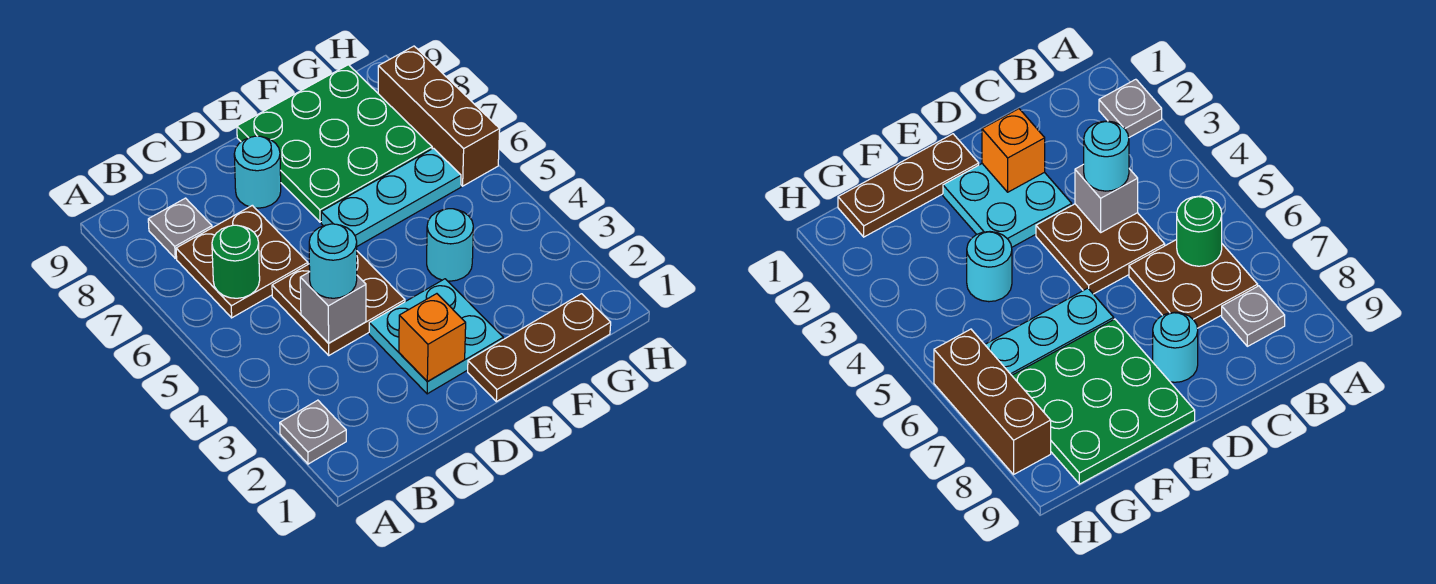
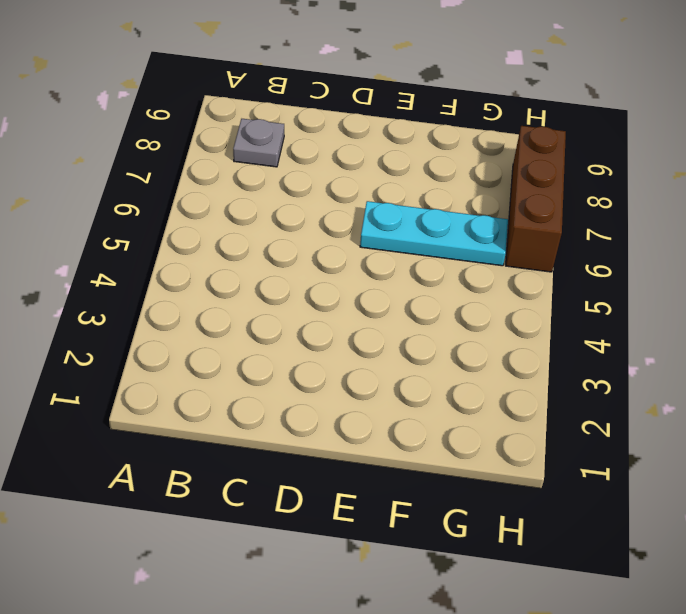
none -> grey 1x1 plate [280,400,346,464]
none -> brown 2x2 plate [176,205,308,318]
none -> brown 2x2 plate [272,251,405,355]

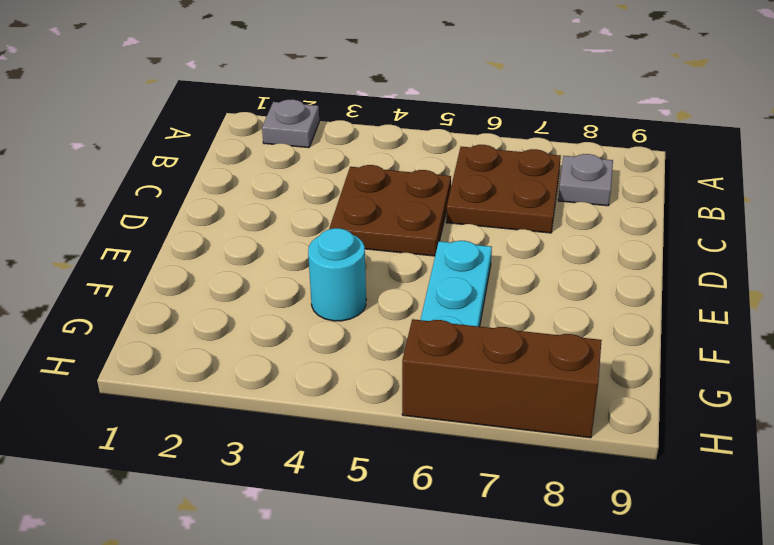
none -> cyan 2x2 plate [369,279,503,394]
none -> cyan 1x1 round brick [234,136,281,208]
none -> brown 1x3 plate [468,294,611,402]

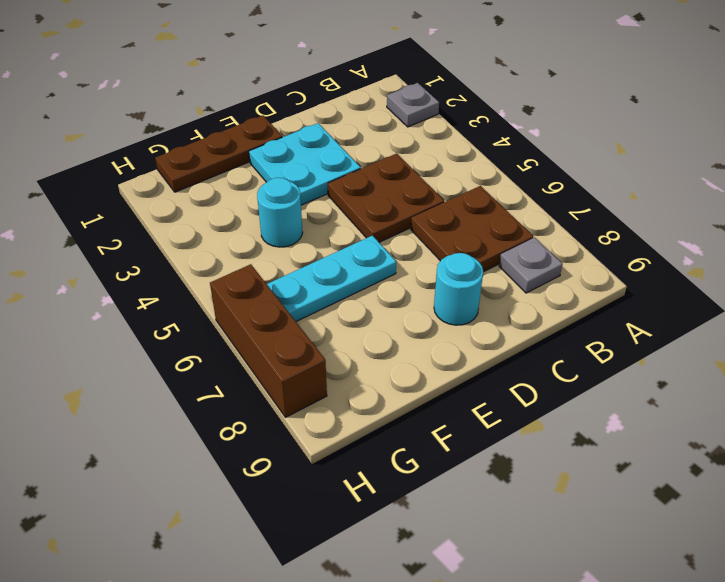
none -> green 3x3 plate [237,65,432,222]
none -> green 1x1 round brick [212,225,260,298]
none -> grey 1x1 brick [300,272,366,343]

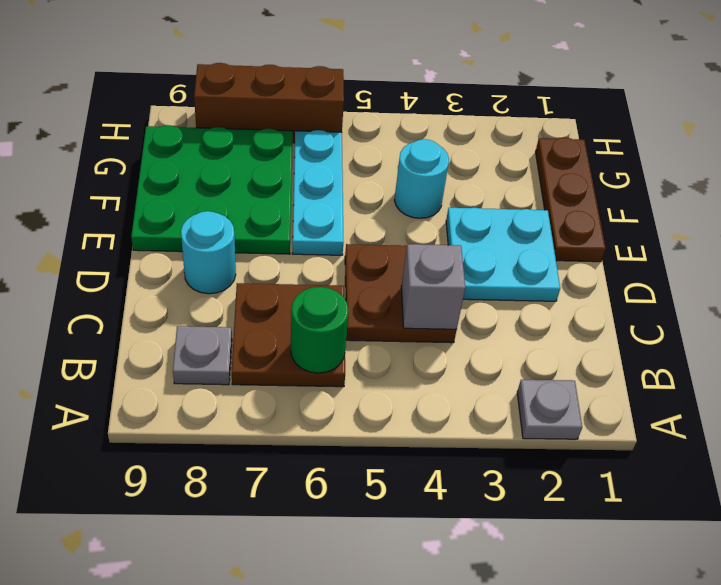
none -> orange 1x1 brick [399,294,466,381]
none -> cyan 1x1 round brick [309,224,357,298]

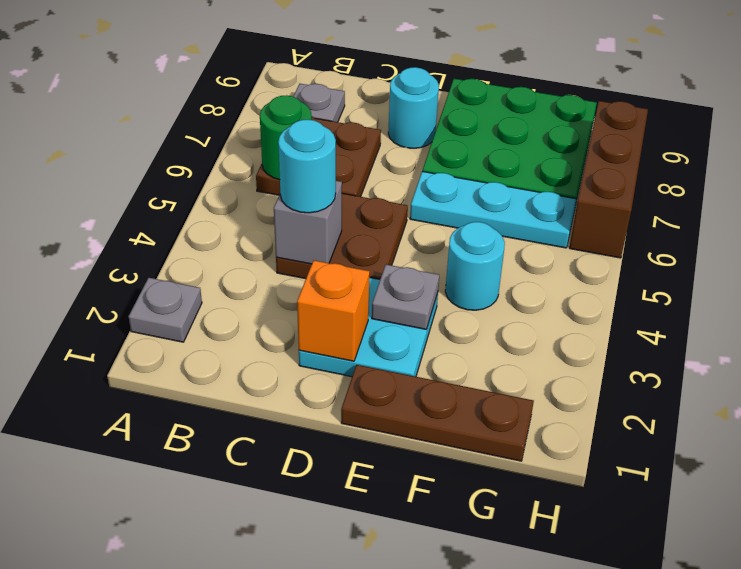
grey 1x1 plate [372,265,439,330] -> none

